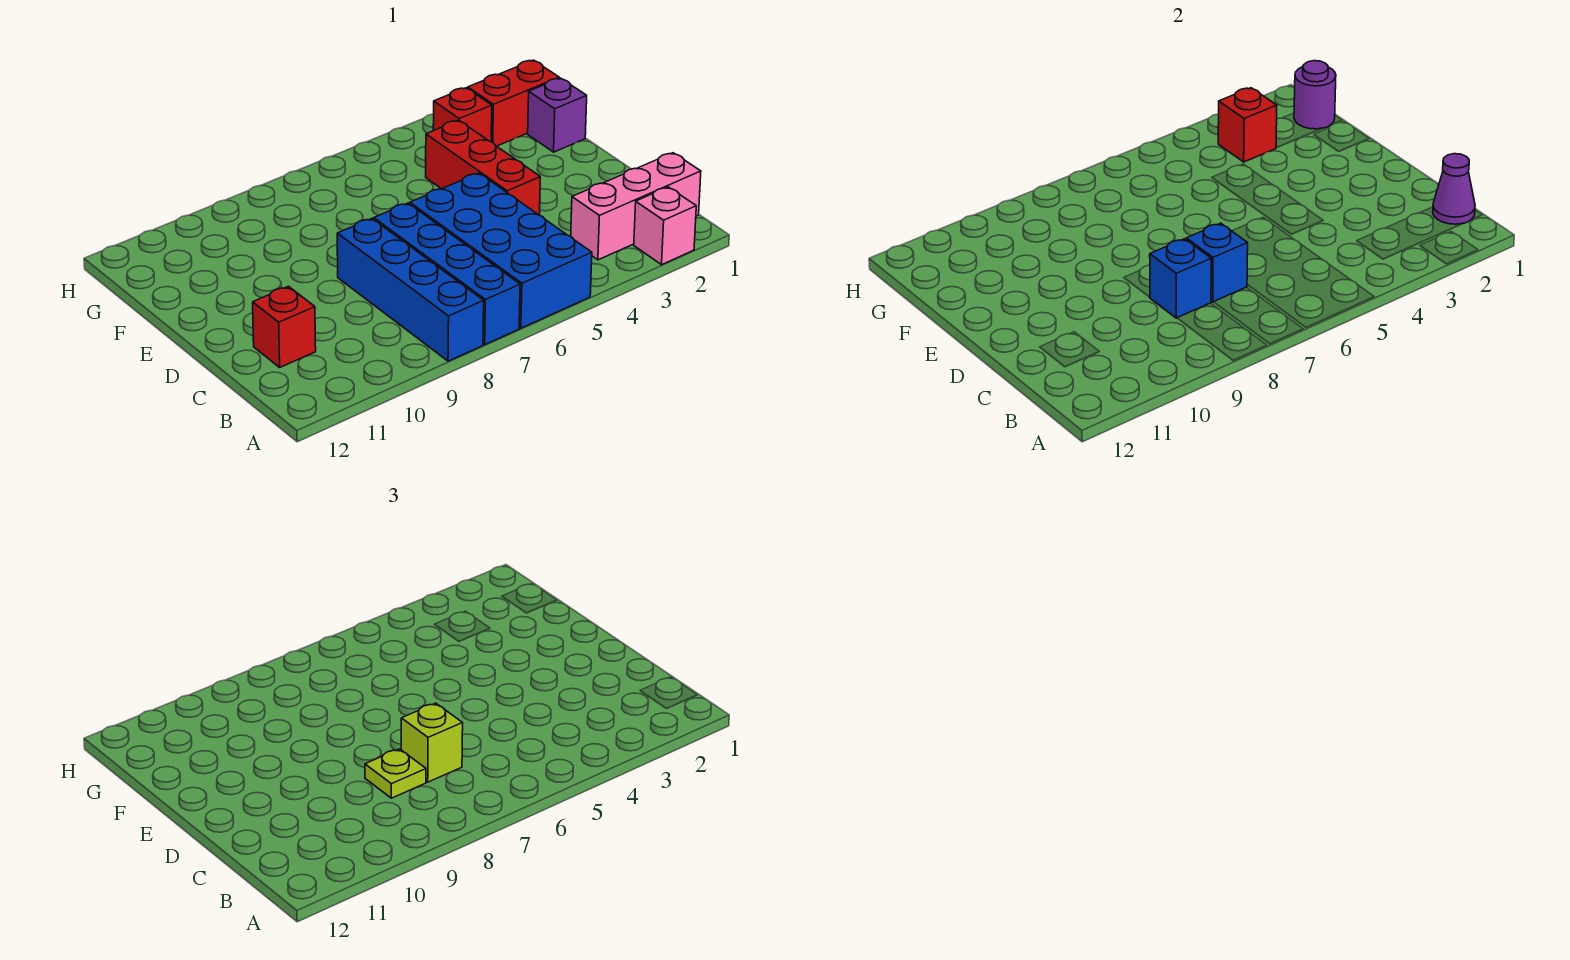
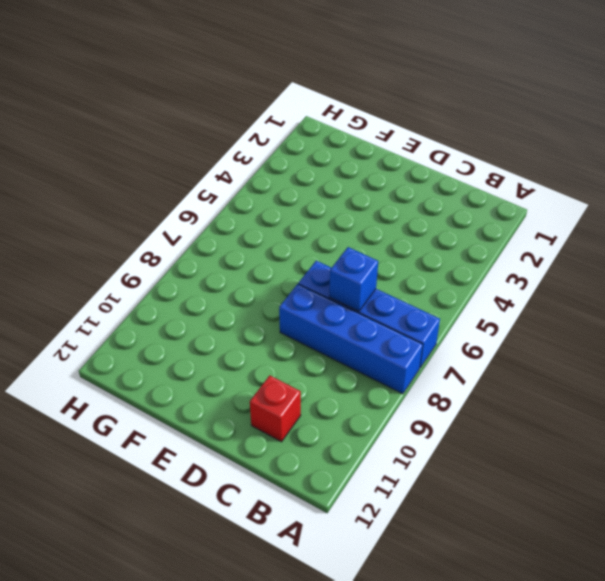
none -> pink 1x1 brick [634,187,696,265]
none -> blue 2x4 brick [410,173,592,328]
none -> pink 1x3 brick [571,153,701,260]

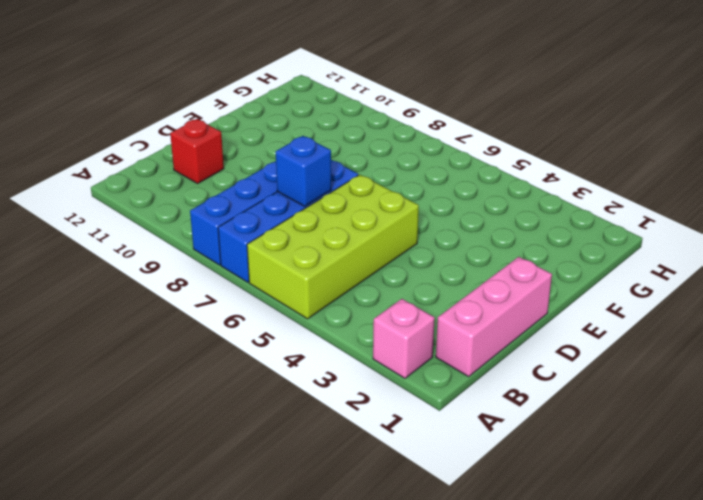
lime 2x4 brick [247,175,419,319] -> blue 2x4 brick [410,173,592,328]
pink 1x3 brick [436,257,552,377] -> pink 1x3 brick turned to [571,153,701,260]
none -> red 1x3 brick [426,120,540,215]
none -> purple 1x1 brick [528,78,587,152]
none -> red 1x2 brick [468,60,559,146]

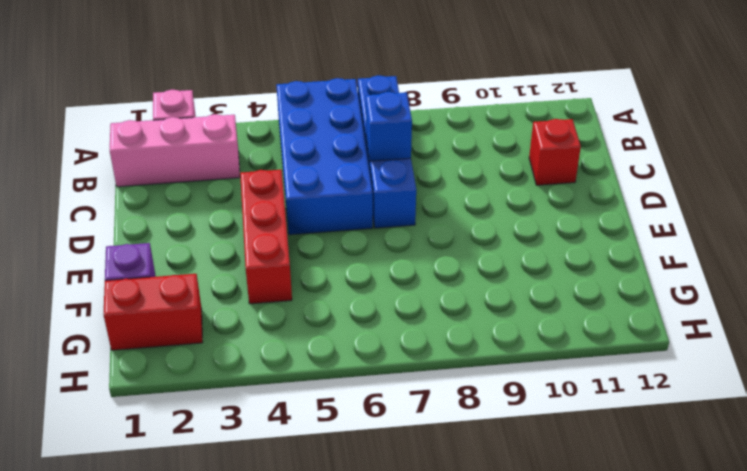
none -> blue 1x4 brick [337,219,484,361]
none -> red 1x1 brick [433,88,492,142]
none -> purple 1x1 cone [1433,154,1475,224]

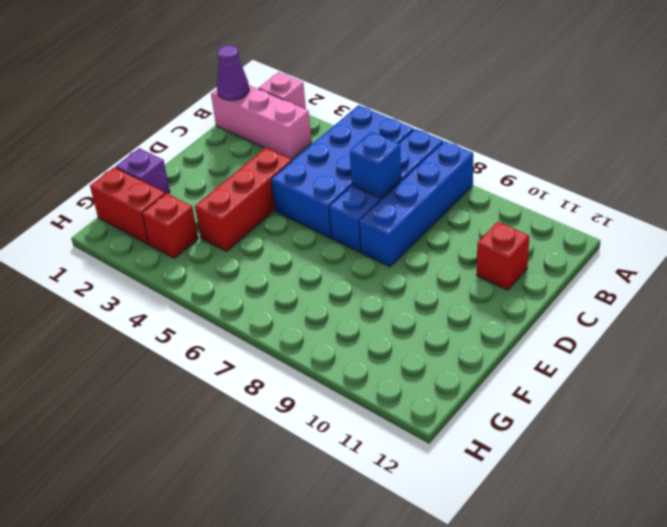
none -> blue 1x1 brick [1150,239,1211,318]
none -> purple 1x1 round brick [1294,61,1336,129]
none -> red 1x1 brick [1218,88,1277,162]

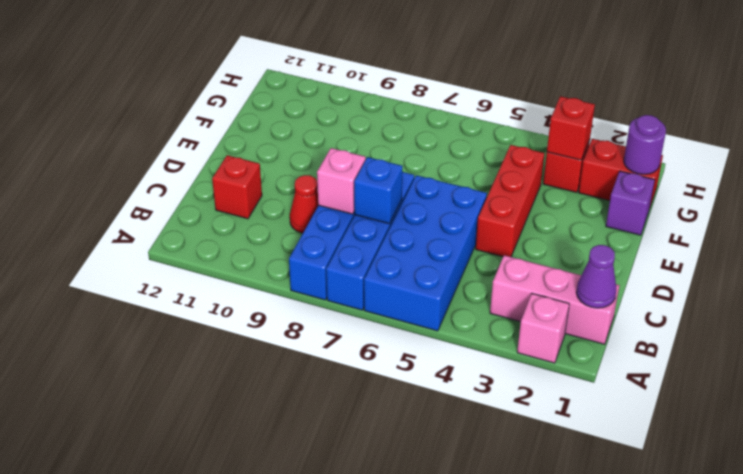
pink 1x1 brick [317,148,366,214] -> blue 1x1 brick [1150,239,1211,318]
red 1x1 cone [290,175,318,233] -> none
none -> lime 1x1 brick [401,703,463,782]
none -> lime 1x1 plate [365,749,426,798]

